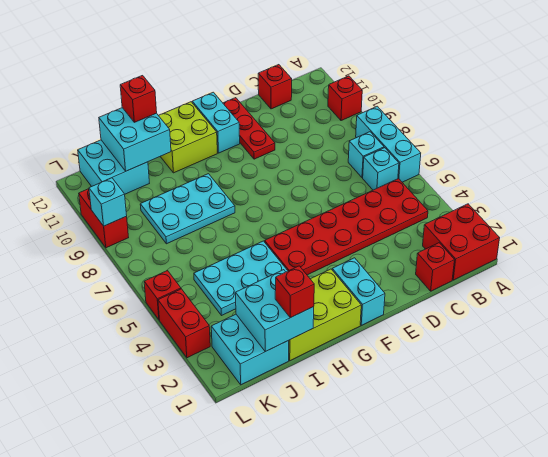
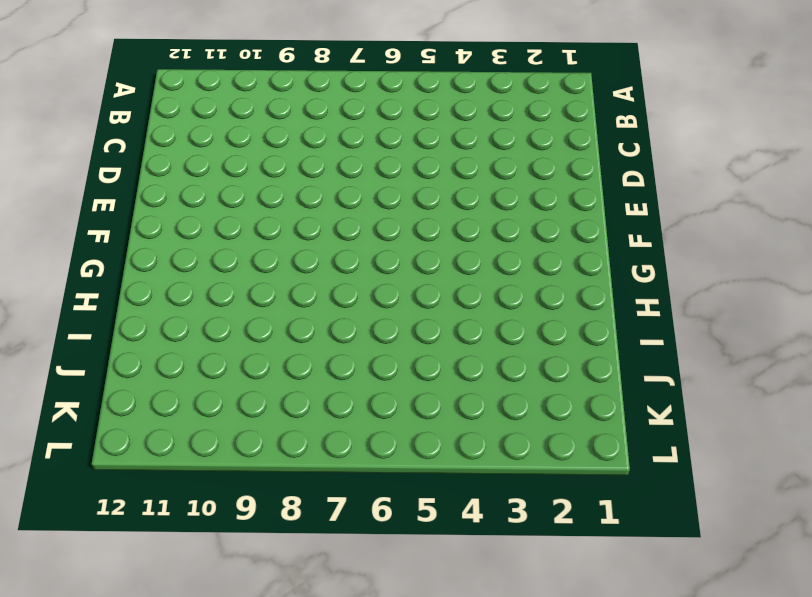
none -> red 2x2 brick [423,204,500,280]
none -> cyan 1x3 brick [356,106,421,182]
none -> red 1x1 brick [328,76,362,121]

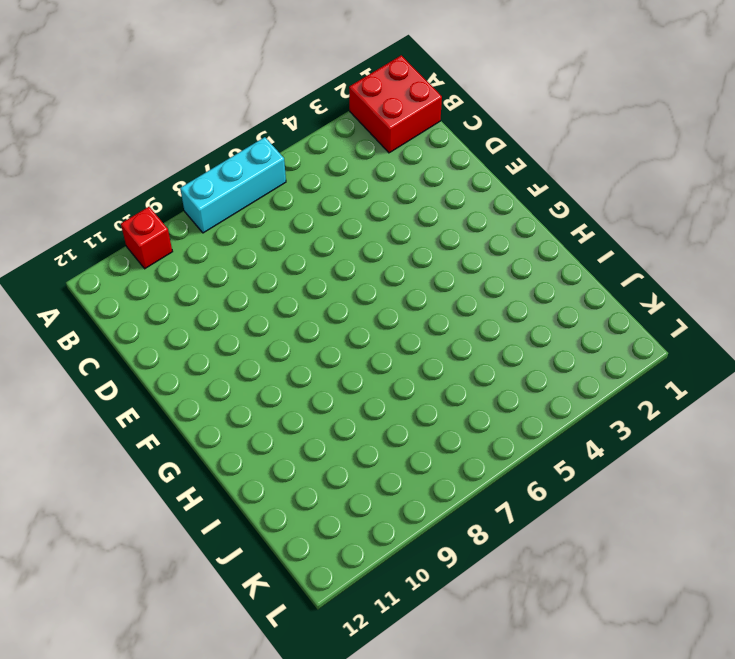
none -> red 2x6 plate [265,178,428,275]
none -> cyan 1x1 brick [363,148,399,190]
none -> cyan 1x1 brick [348,132,384,178]

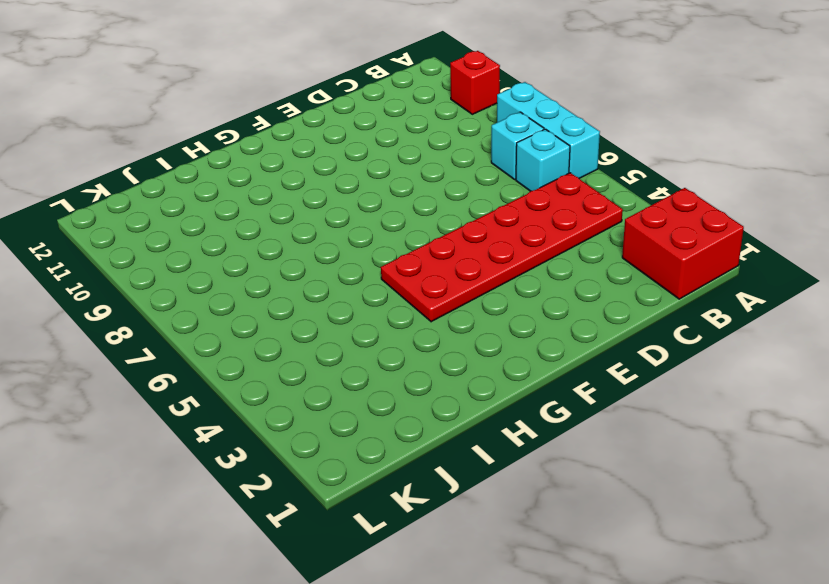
none -> red 1x1 brick [416,243,454,291]
none -> red 1x1 brick [258,65,292,109]
none -> red 1x3 plate [223,98,275,159]

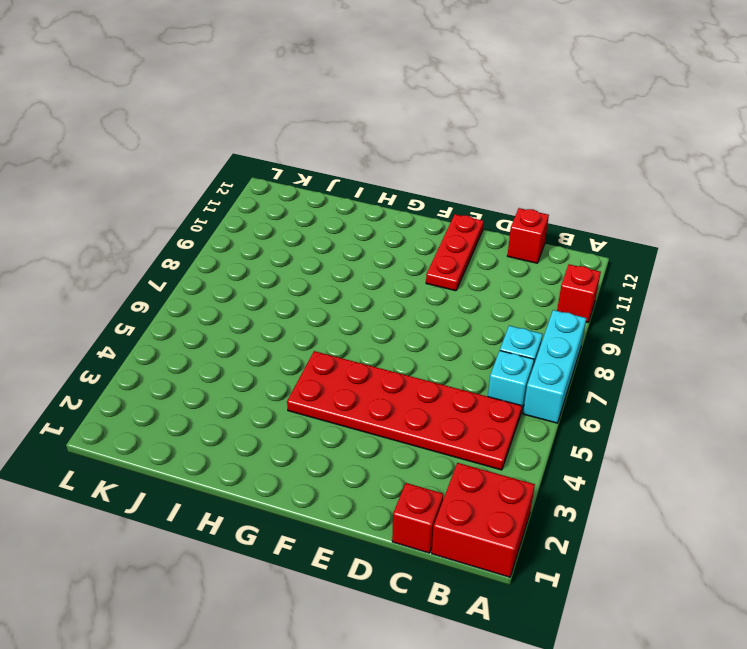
none -> cyan 1x2 brick [332,258,385,325]
none -> cyan 1x2 brick [192,92,240,153]
none -> lime 2x3 brick [289,269,361,361]

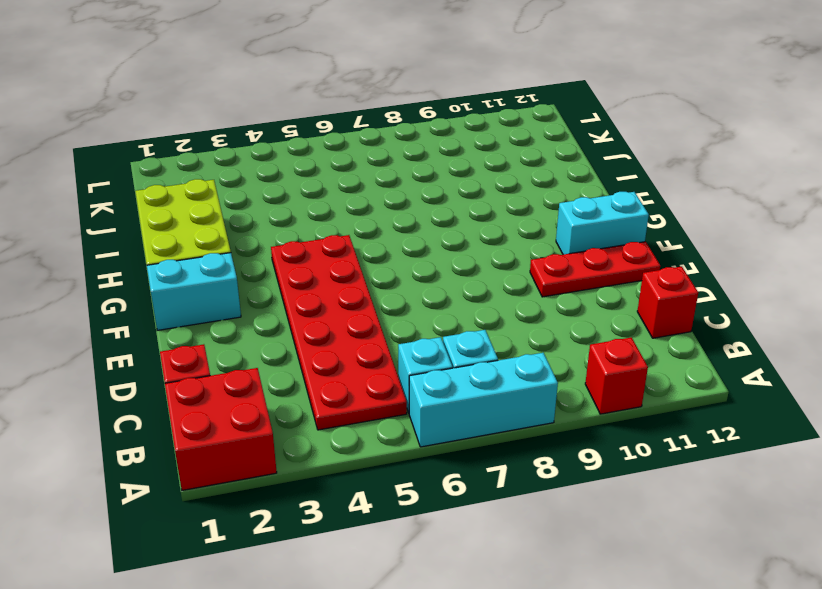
none -> lime 2x2 brick [159,102,217,173]
none -> cyan 2x3 plate [194,241,288,315]
none -> cyan 2x3 plate [140,174,235,244]

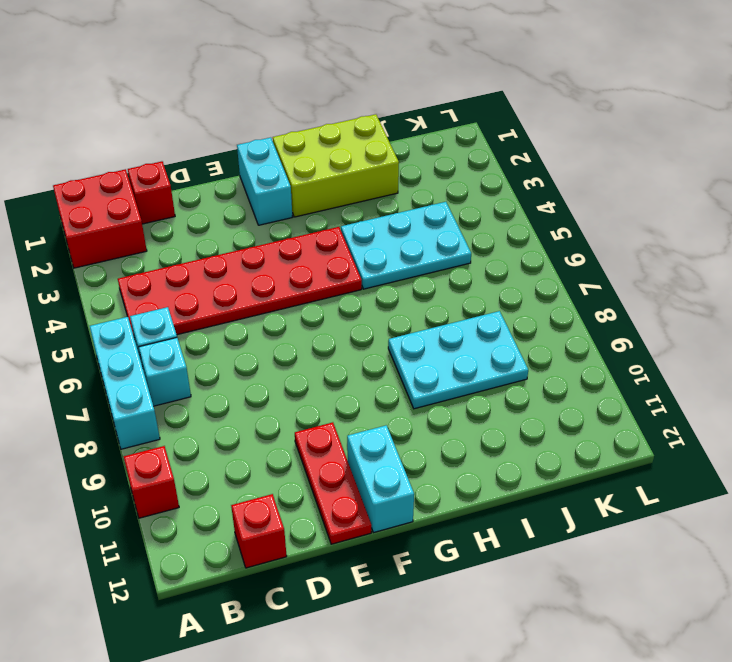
none -> lime 2x2 brick [159,102,217,173]
none -> cyan 2x2 brick [211,314,289,385]
none -> cyan 2x2 brick [78,140,149,194]

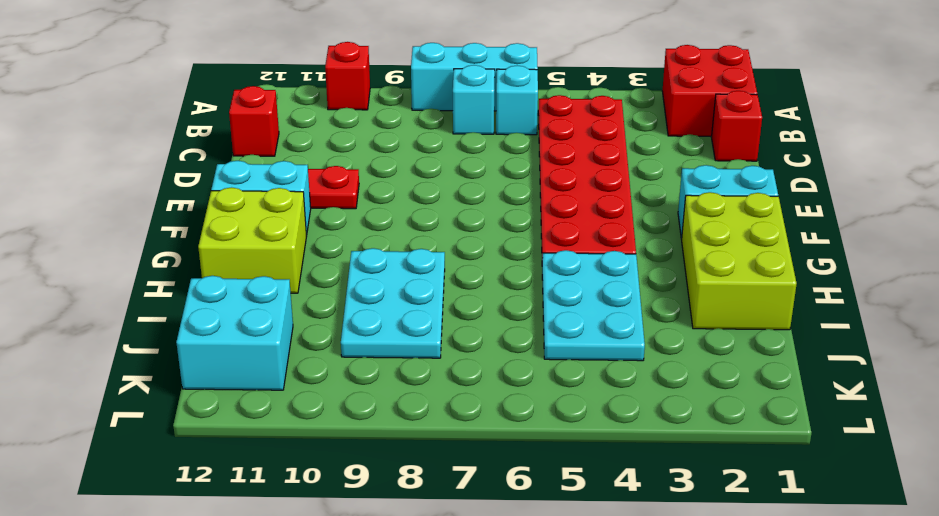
none -> cyan 2x2 brick [211,314,289,385]
none -> red 1x2 brick [158,289,210,358]
none -> red 1x1 brick [144,271,181,319]

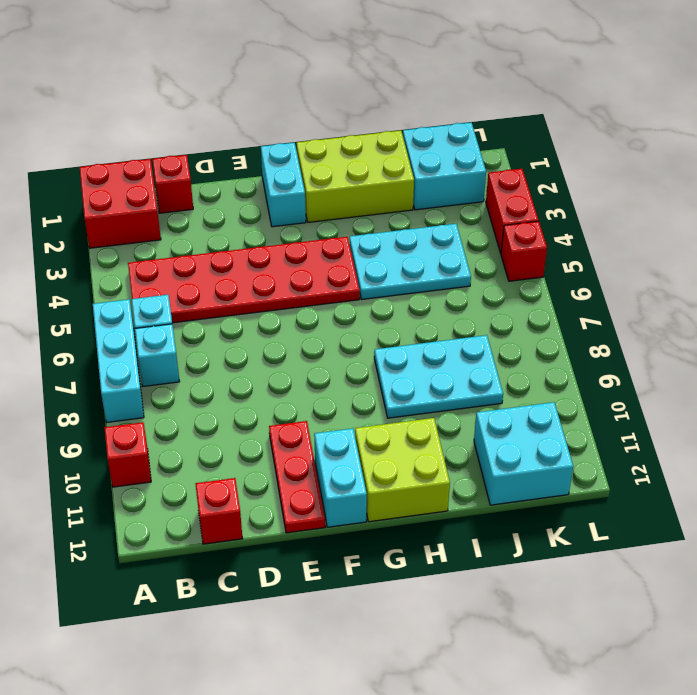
none -> red 1x2 brick [79,189,129,248]
none -> cyan 2x2 brick [236,270,314,352]
none -> cyan 2x2 brick [99,108,171,171]

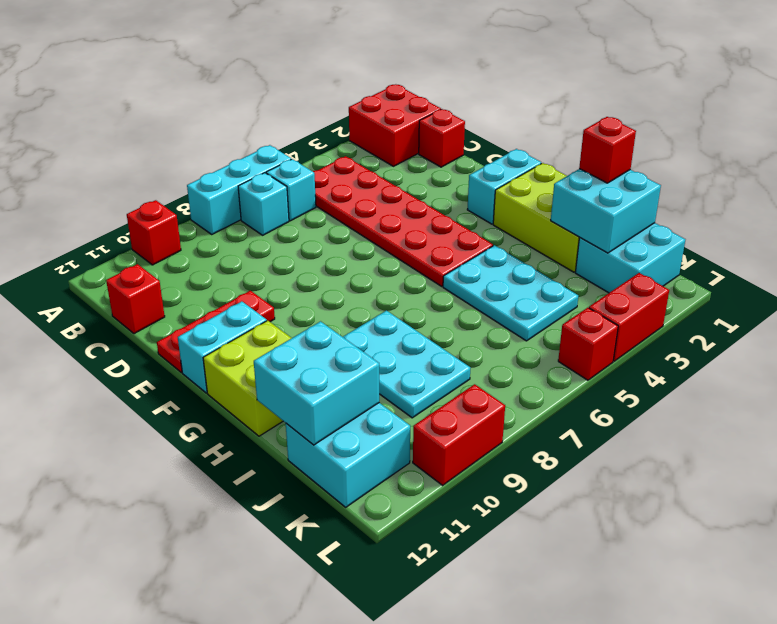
none -> cyan 1x1 brick [89,178,127,226]
none -> red 1x1 brick [120,76,157,122]

